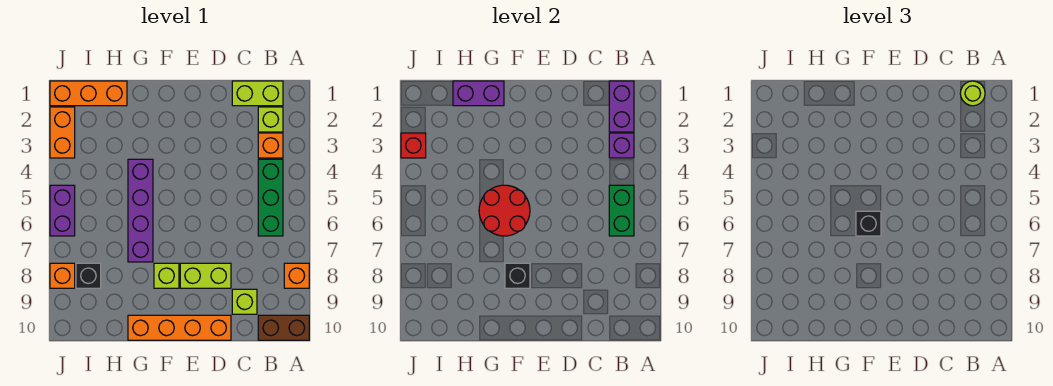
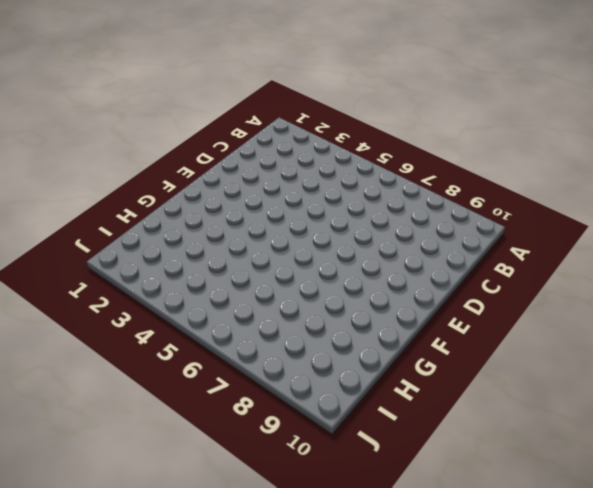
none -> orange 1x1 brick [284,263,309,288]
none -> brown 1x2 brick [258,315,309,340]
none -> lime 1x2 brick [232,81,283,106]

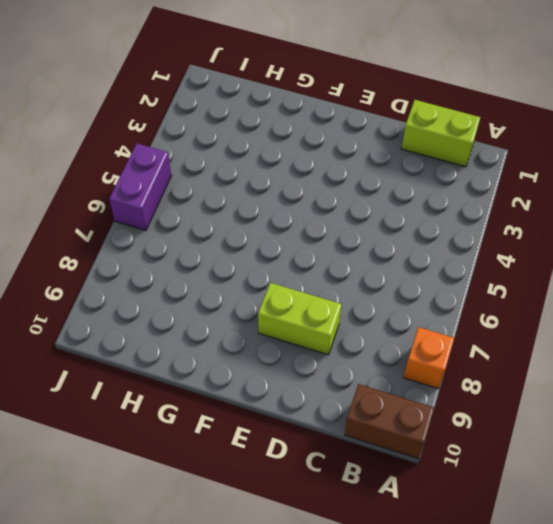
none -> lime 1x1 brick [258,107,283,132]
none -> orange 1x1 brick [258,133,283,158]
none -> green 1x3 brick [258,159,283,236]

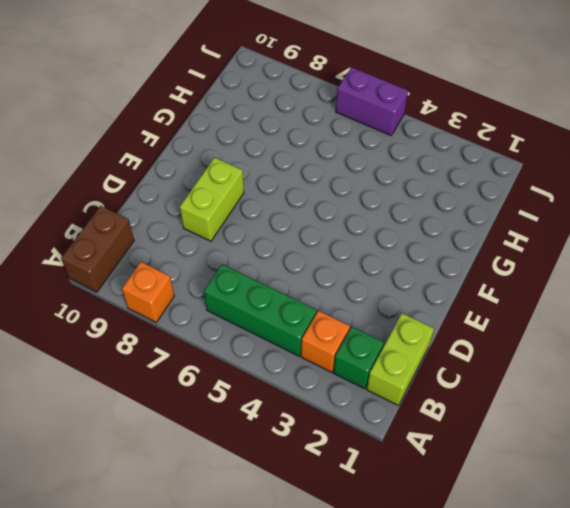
green 1x1 brick [334,327,384,389] -> lime 1x1 brick [258,107,283,132]
none -> lime 1x1 brick [232,289,257,314]
none -> orange 1x4 brick [128,315,231,340]
none -> lime 1x1 brick [154,263,179,288]

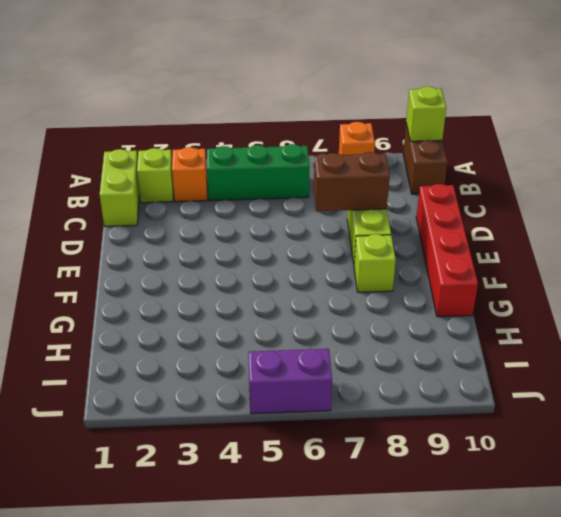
lime 1x1 brick [406,86,446,141] -> lime 1x1 brick moved to [232,289,257,314]
brown 1x2 brick [314,152,390,211] -> none
red 1x4 brick [416,184,478,317] -> orange 1x4 brick [128,315,231,340]
none -> purple 1x4 brick [128,159,153,262]
none -> orange 1x3 brick [50,81,127,106]
none -> black 1x1 brick [76,263,101,288]

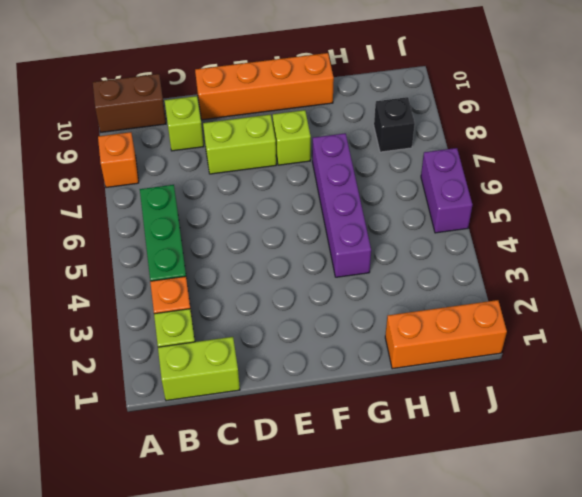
none -> orange 1x2 brick [50,107,75,158]
none -> orange 1x1 brick [50,263,75,288]
none -> purple 1x2 brick [609,81,634,132]

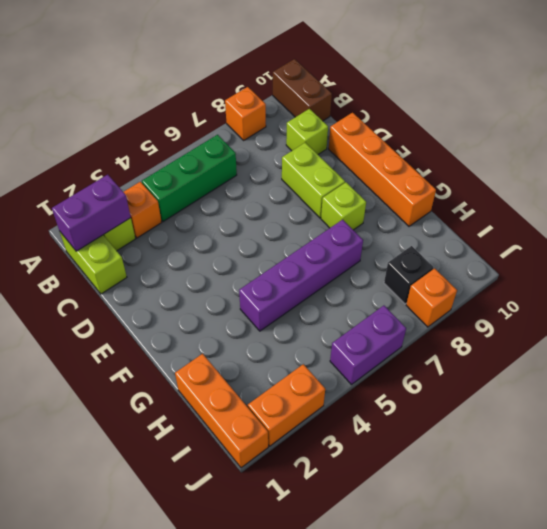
none -> purple 1x1 brick [609,133,634,158]
none -> green 1x2 brick [609,185,634,236]
none -> red 2x2 round brick [479,185,530,236]

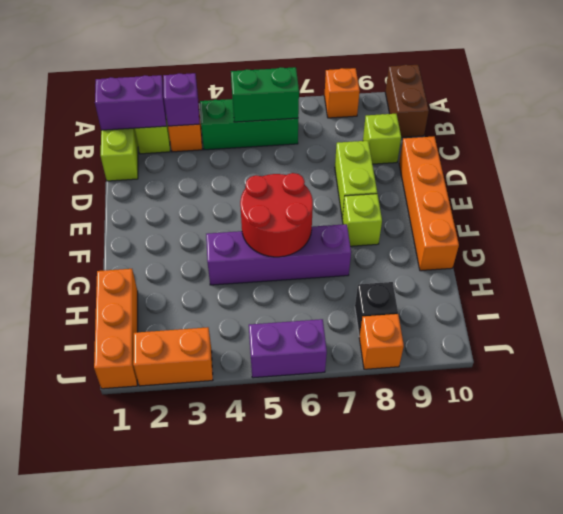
none -> black 1x1 brick [505,263,530,288]
none -> purple 1x2 brick [453,81,504,106]
none -> red 1x1 brick [401,133,426,158]

